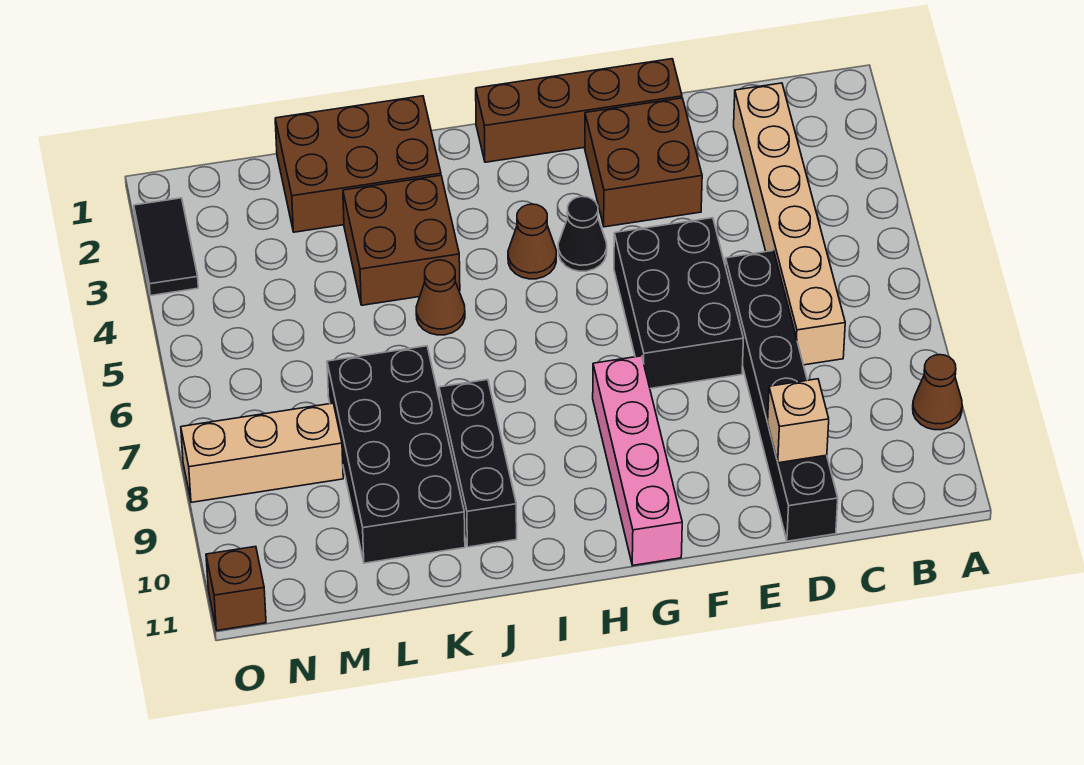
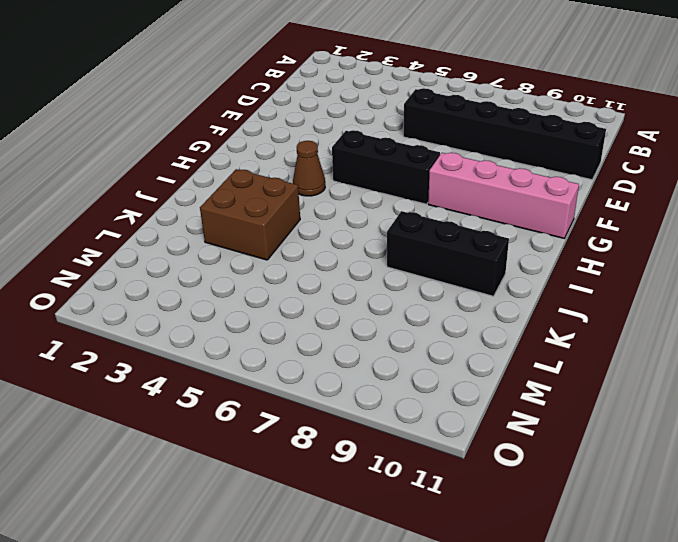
black 1x3 brick [332,130,440,204] -> none
none -> brown 1x1 cone [913,355,962,430]
none -> tan 1x6 brick [734,83,845,365]
none -> brown 1x4 brick [476,59,682,162]

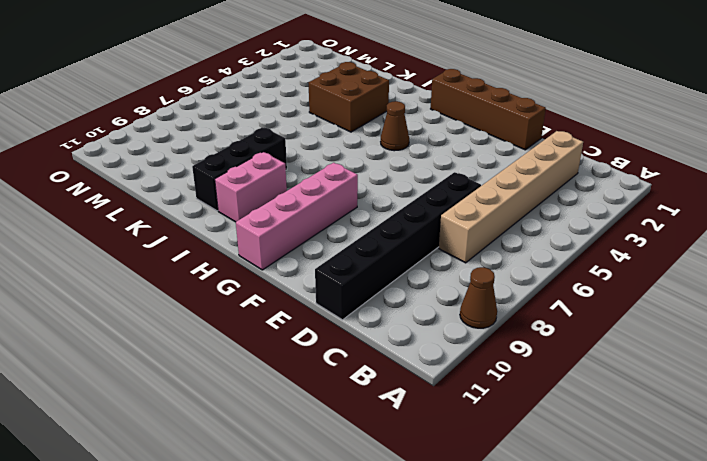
pink 1x2 brick [215,152,287,222] -> none
none -> brown 2x2 brick [585,98,702,227]
none -> black 2x3 brick [614,218,743,389]
none -> black 1x1 cone [558,197,607,271]

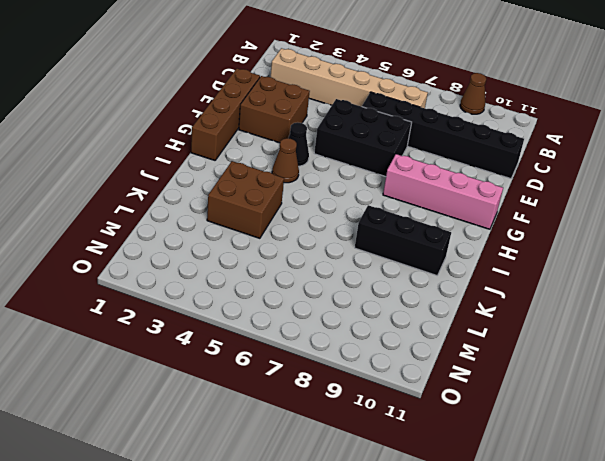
none -> brown 2x3 brick [275,96,441,232]
none -> brown 1x1 cone [416,260,465,335]
none -> black 2x4 brick [327,346,465,563]

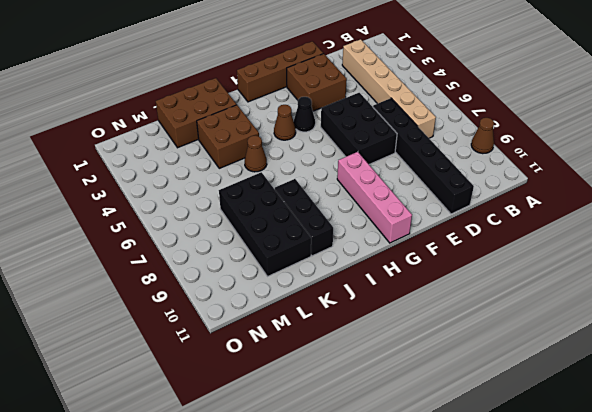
none -> tan 1x3 brick [181,403,343,502]
none -> black 1x2 tile [134,198,198,296]
none -> brown 1x1 brick [206,546,266,630]

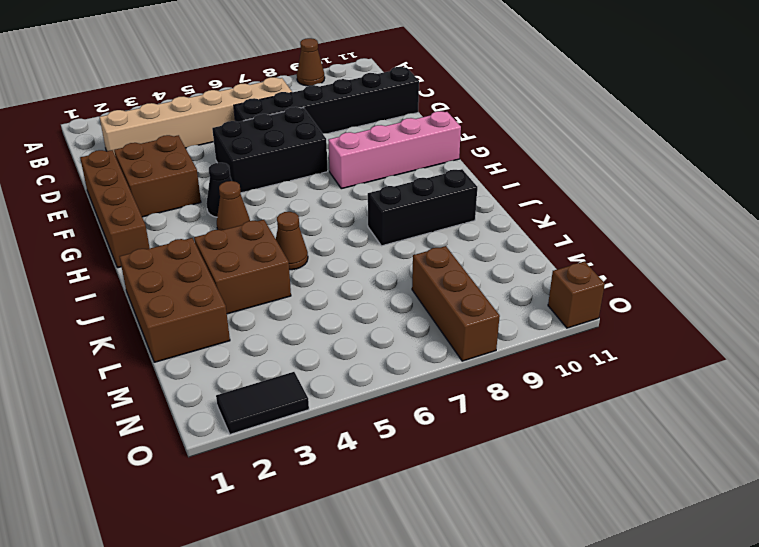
brown 1x3 brick [412,246,500,361] -> tan 1x3 brick [181,403,343,502]
none -> black 2x4 brick [327,346,465,563]
none -> tan 1x1 brick [768,379,829,463]

